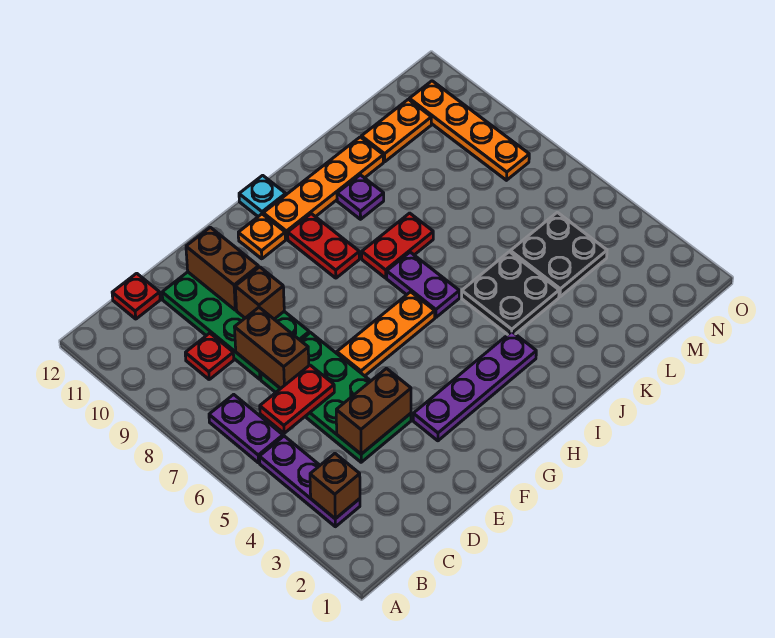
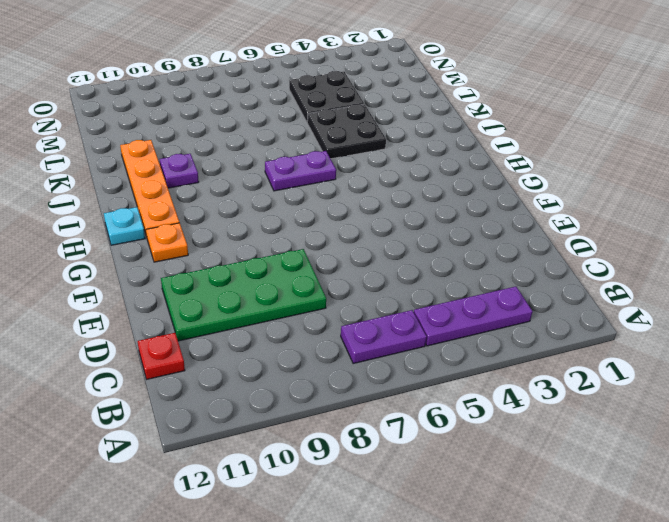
none -> red 1x1 plate [185,333,234,379]
none -> green 2x4 plate [261,333,411,462]
none -> purple 1x4 plate [413,332,536,441]

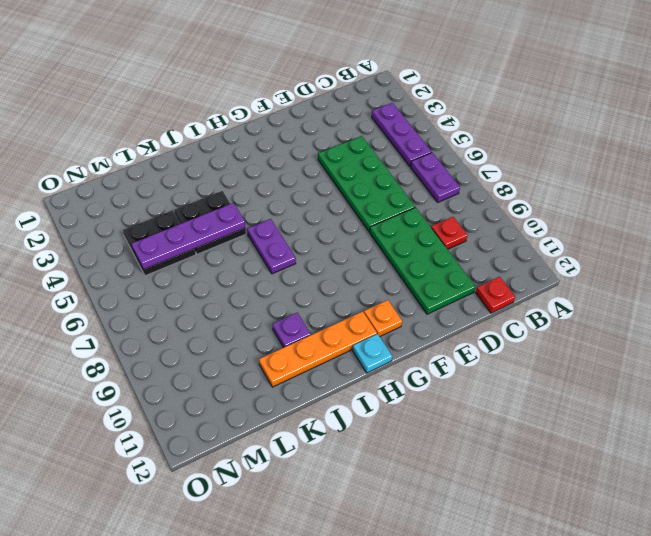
purple 1x4 plate [132,203,245,270] -> purple 1x4 plate moved to [413,332,536,441]
none -> orange 1x3 plate [337,292,435,376]
none -> red 1x2 plate [288,214,359,278]
none -> red 1x2 plate [362,213,433,278]

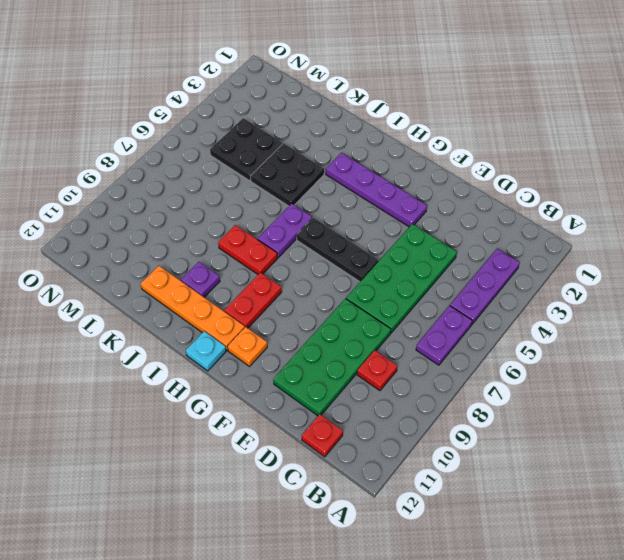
black 1x3 plate [297,218,378,282] -> orange 1x3 plate [337,292,435,376]
none -> orange 1x2 plate [361,99,431,162]
none -> orange 1x4 plate [409,81,529,180]
none -> brown 1x1 brick [310,454,360,519]

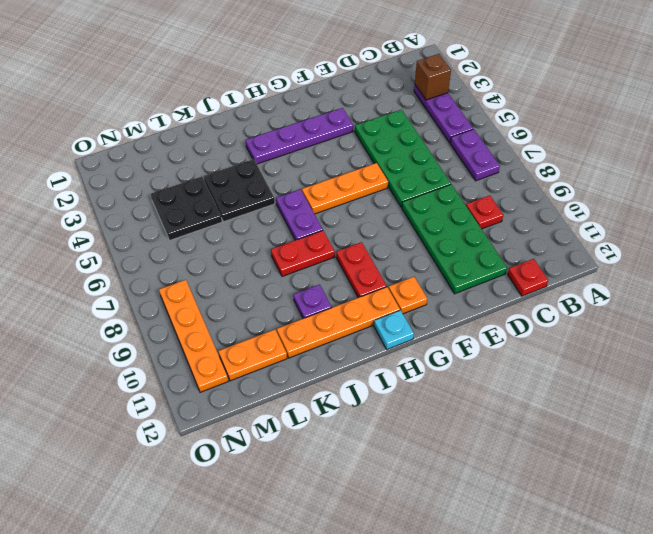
none -> red 1x2 plate [260,365,334,433]
none -> brown 1x2 brick [336,368,411,454]
none -> brown 1x2 brick [234,308,309,389]

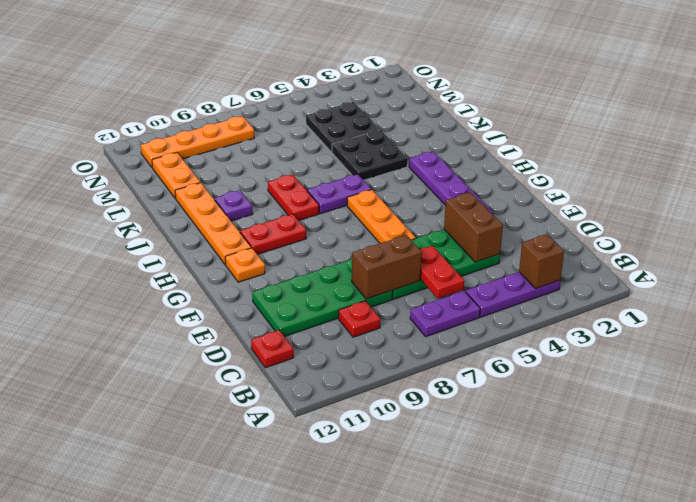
none -> cyan 1x1 plate [239,175,286,216]
none -> brown 1x1 brick [235,267,284,319]
none -> brown 1x2 brick [186,227,259,310]

